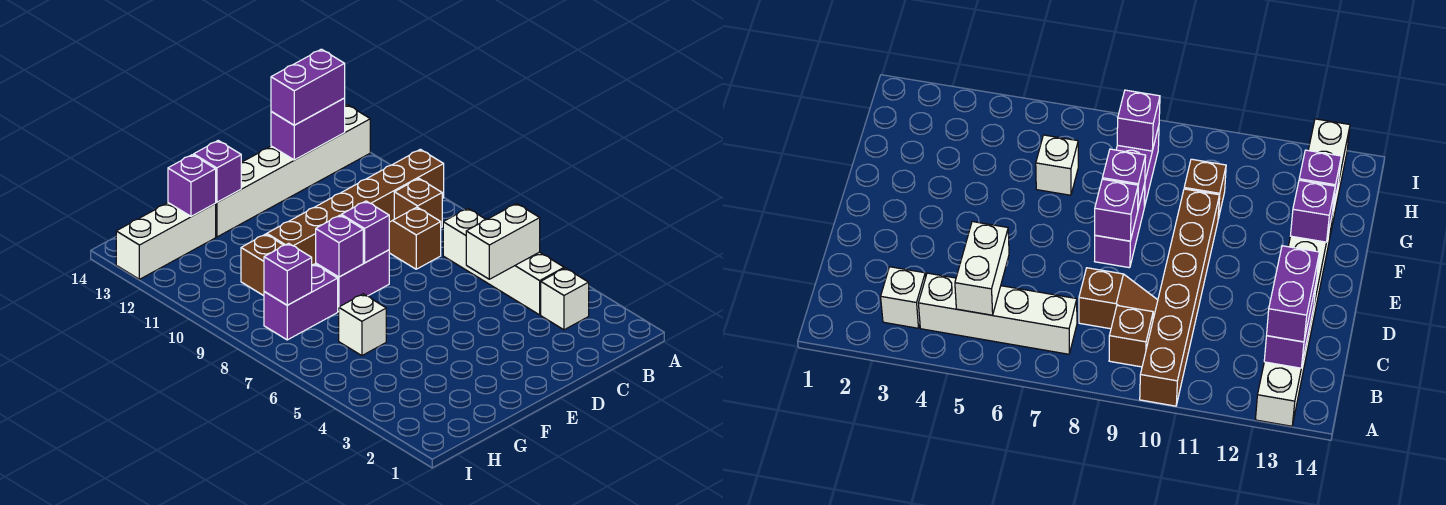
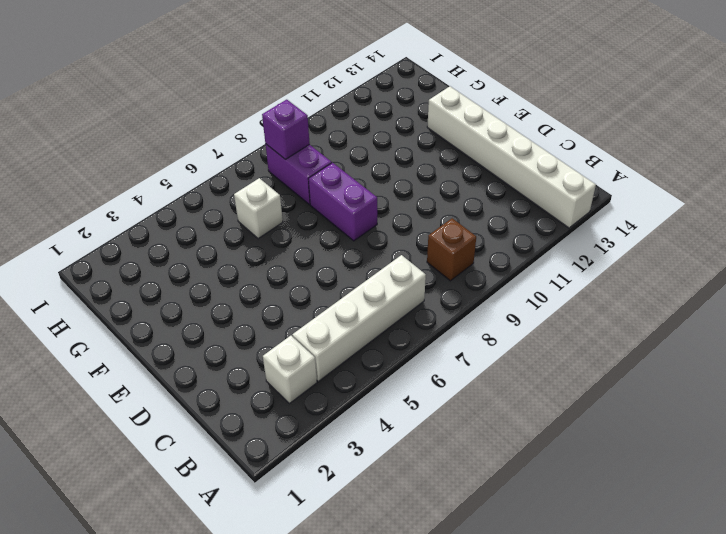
none -> brown 1x6 brick [267,149,444,265]
none -> brown 1x2 slope [389,207,441,269]
none -> brown 1x1 brick [241,234,284,296]

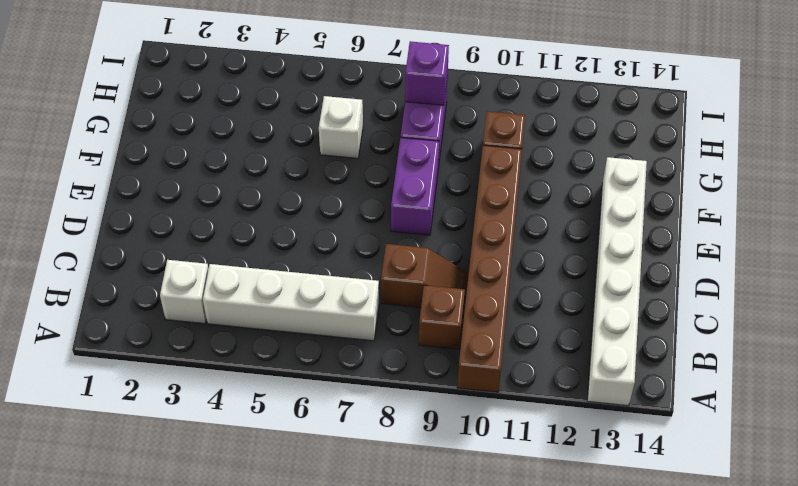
none -> white 1x3 brick [116,203,216,279]
none -> white 1x2 brick [466,204,540,279]
none -> purple 1x2 brick [271,98,345,160]

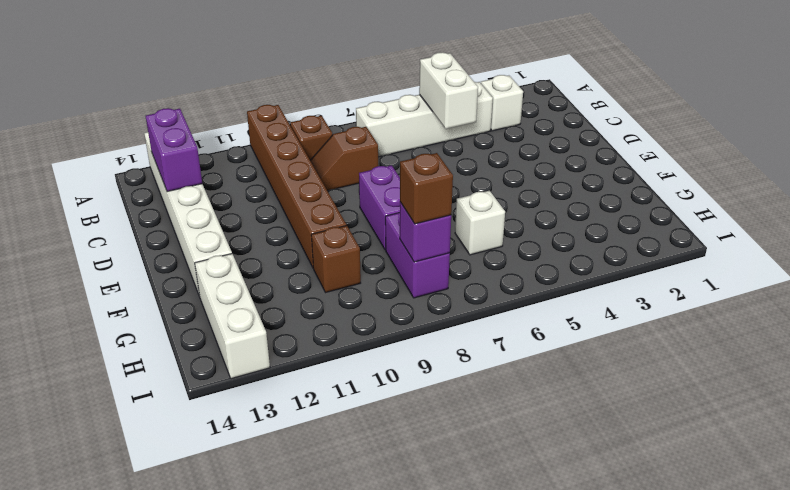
brown 1x1 brick [400,153,453,224] -> none
none -> purple 1x1 brick [341,201,389,263]
none -> purple 1x1 brick [316,215,363,277]
none -> purple 1x1 brick [194,141,242,202]

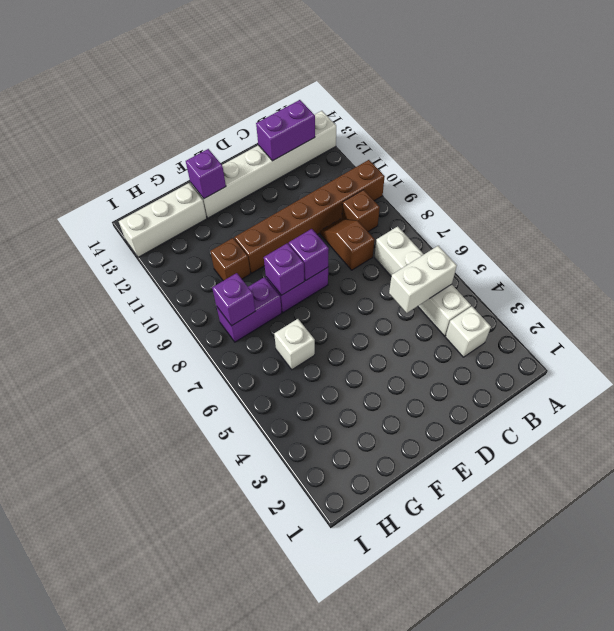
none -> purple 1x1 brick [168,155,216,216]
none -> purple 1x2 brick [271,49,345,125]

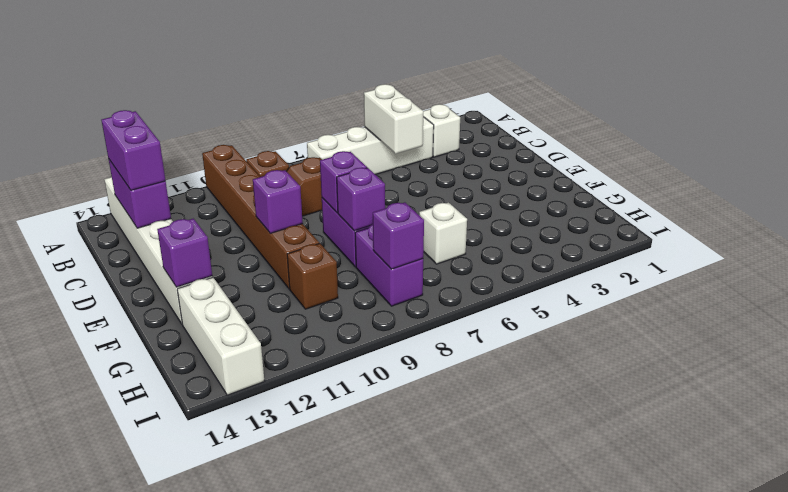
purple 1x1 brick [253,170,303,233] -> purple 1x1 brick moved to [168,155,216,216]

